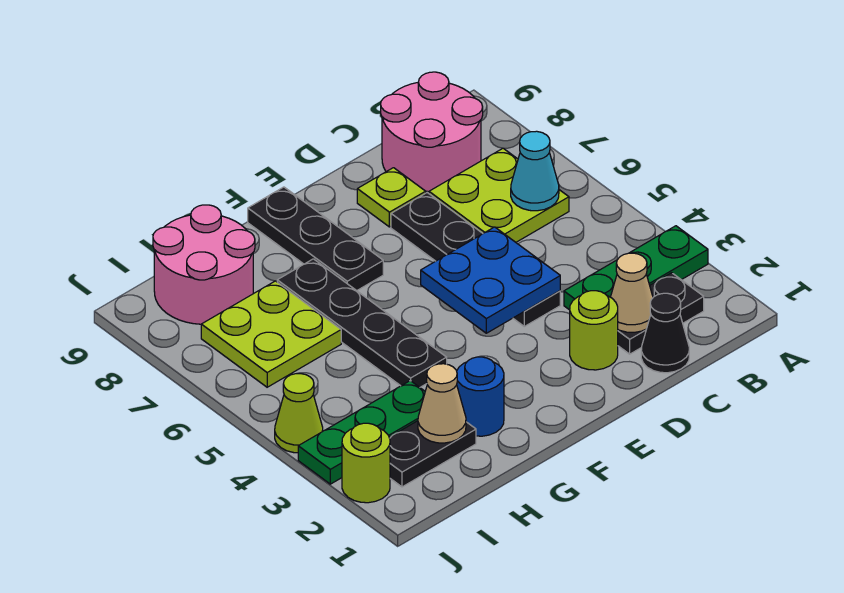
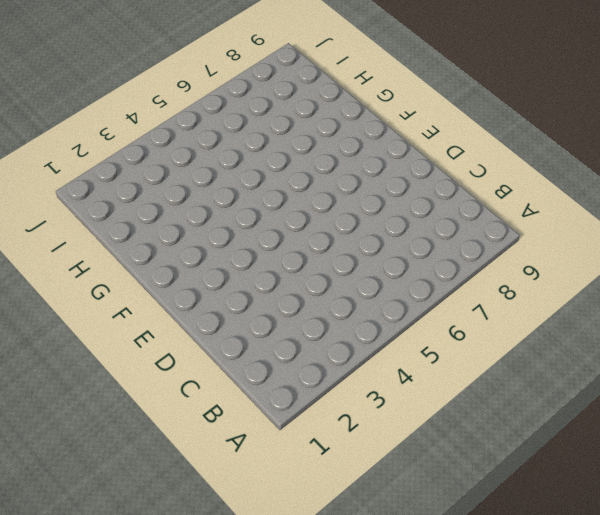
none -> green 1x3 plate [564,226,708,310]
none -> black 1x2 plate [618,273,704,354]
none -> lime 2x2 plate [429,148,569,242]

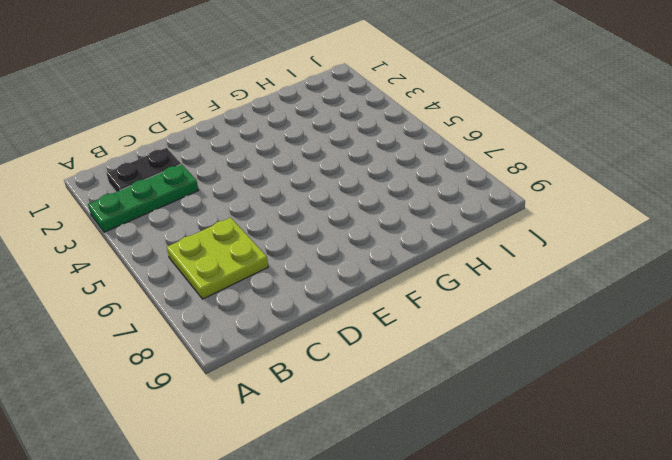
none -> pink 2x2 round brick [381,72,483,192]
none -> black 1x1 cone [641,293,689,373]
none -> lime 1x1 round brick [570,291,618,370]

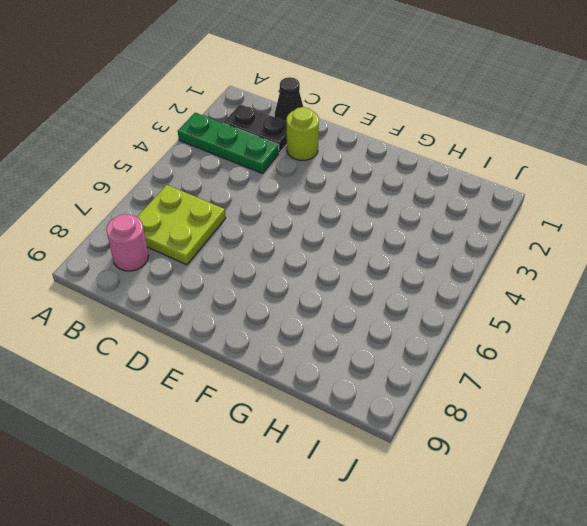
pink 1x1 round brick [106,214,148,271] -> pink 2x2 round brick [381,72,483,192]
none -> black 1x4 plate [391,193,560,326]
none -> lime 1x1 plate [357,168,426,227]
none -> black 1x3 plate [248,187,383,291]

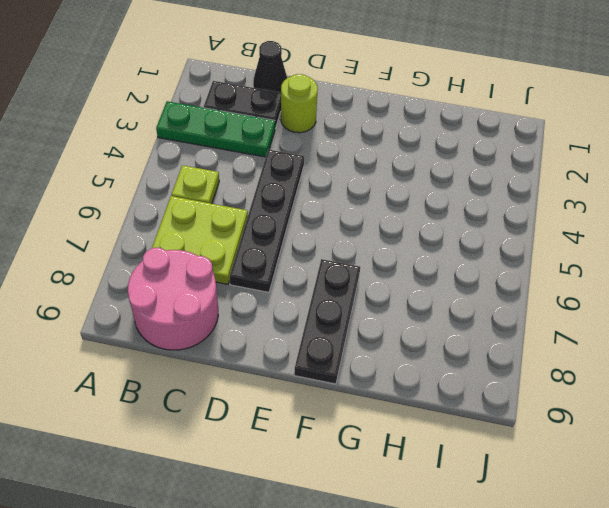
lime 1x1 plate [172,165,219,204] -> lime 1x1 plate moved to [357,168,426,227]
none -> blue 1x1 round brick [457,357,504,436]
none -> black 1x4 plate [277,259,447,387]
none -> black 1x2 plate [389,421,476,487]

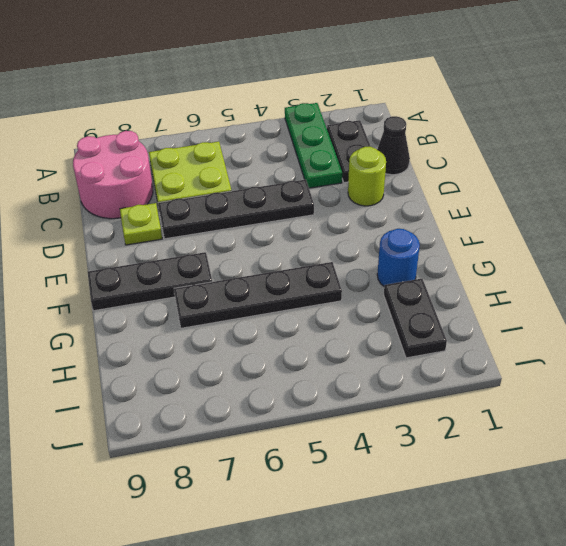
none -> green 1x3 plate [298,381,425,484]
none -> lime 2x2 plate [201,281,341,387]
none -> pink 2x2 round brick [153,205,255,324]

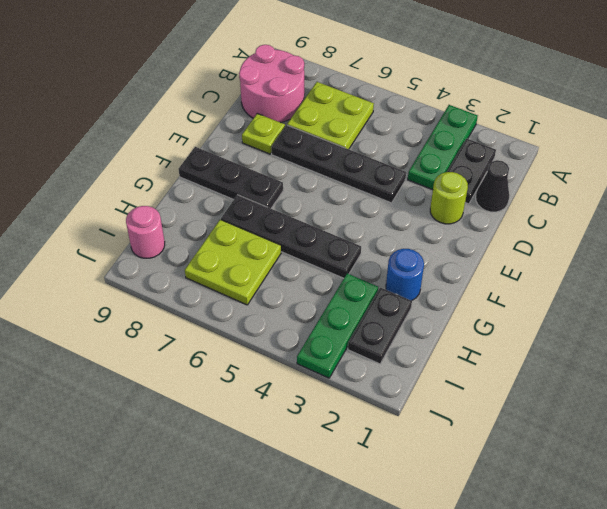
pink 1x1 round brick [126,206,165,258] -> pink 2x2 round brick [153,205,255,324]
none -> lime 1x1 round brick [342,423,390,503]
none -> lime 1x1 cone [275,374,323,453]
none -> cyan 1x1 cone [511,131,559,211]

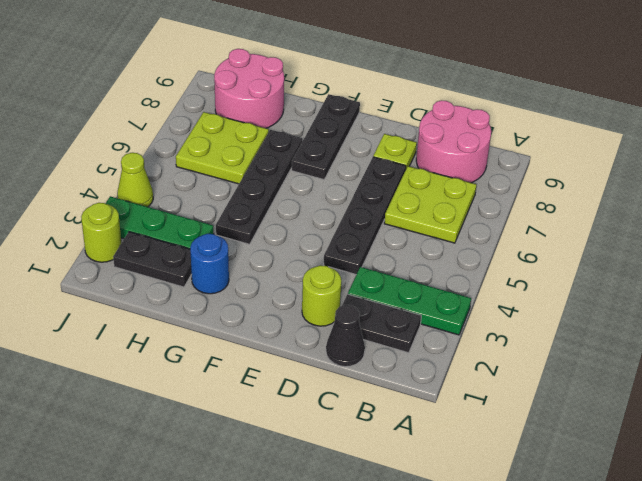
none -> cyan 1x1 cone [511,131,559,211]
none -> tan 1x1 cone [611,253,653,332]
none -> blue 2x2 plate [421,227,560,333]

